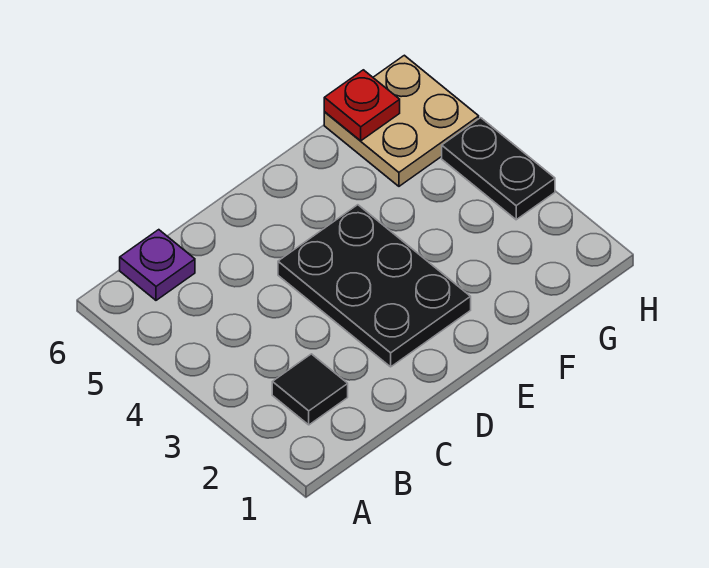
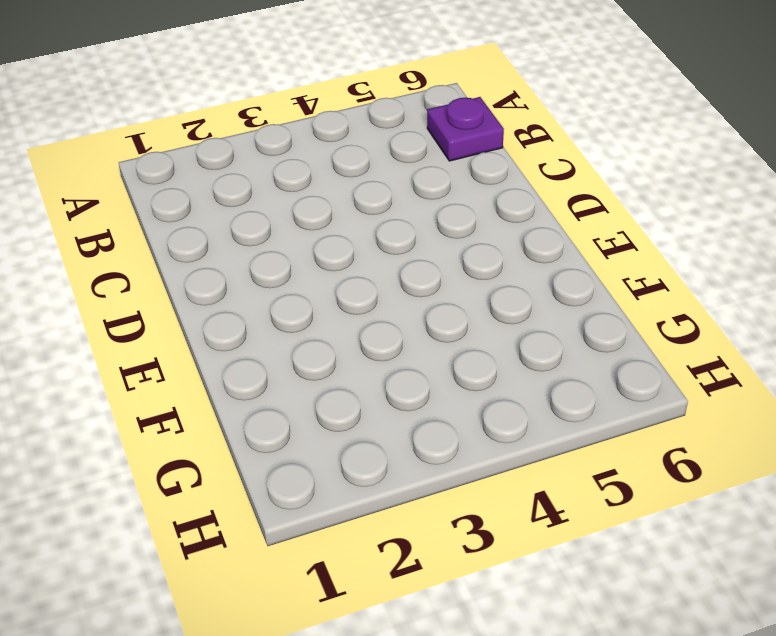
none -> black 1x1 tile [272,354,348,425]
none -> black 2x3 plate [278,205,471,367]

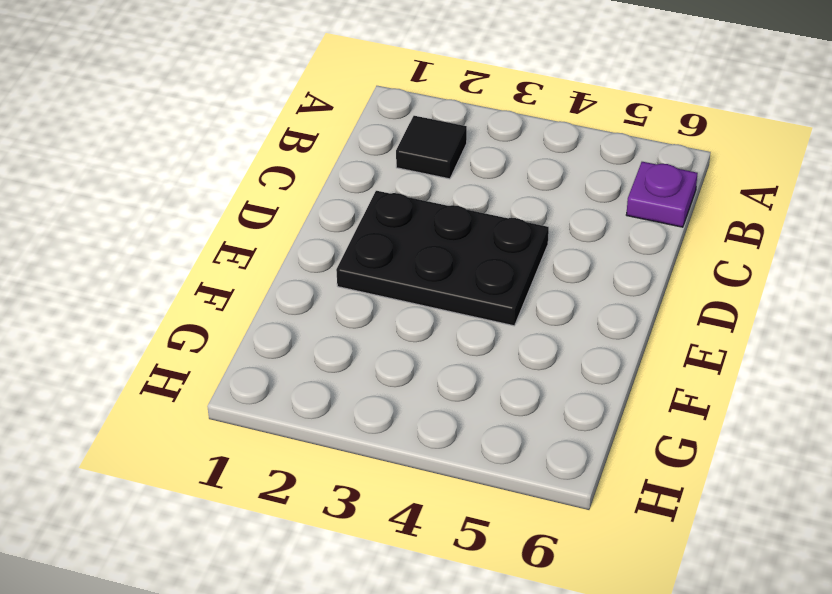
none -> tan 2x2 plate [324,55,479,186]
none -> black 1x2 plate [442,118,555,220]

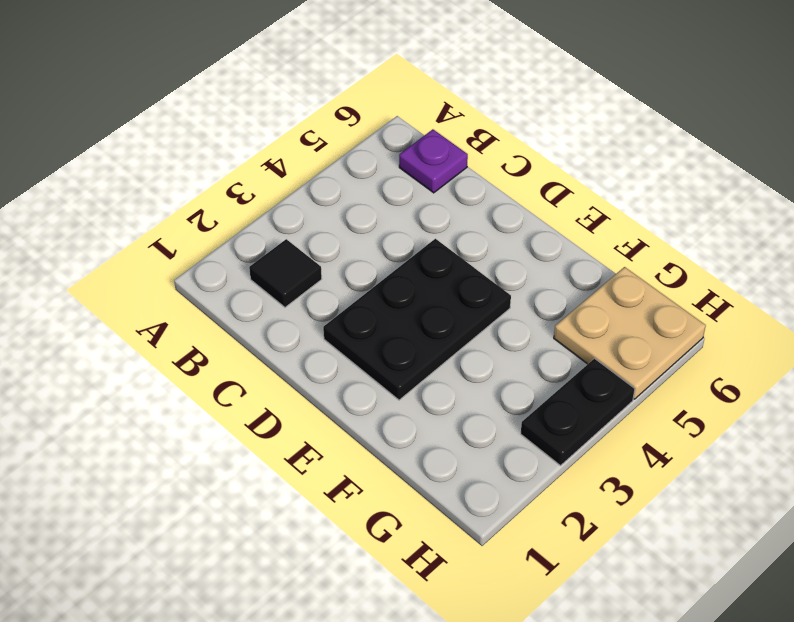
none -> red 1x1 plate [324,70,400,141]

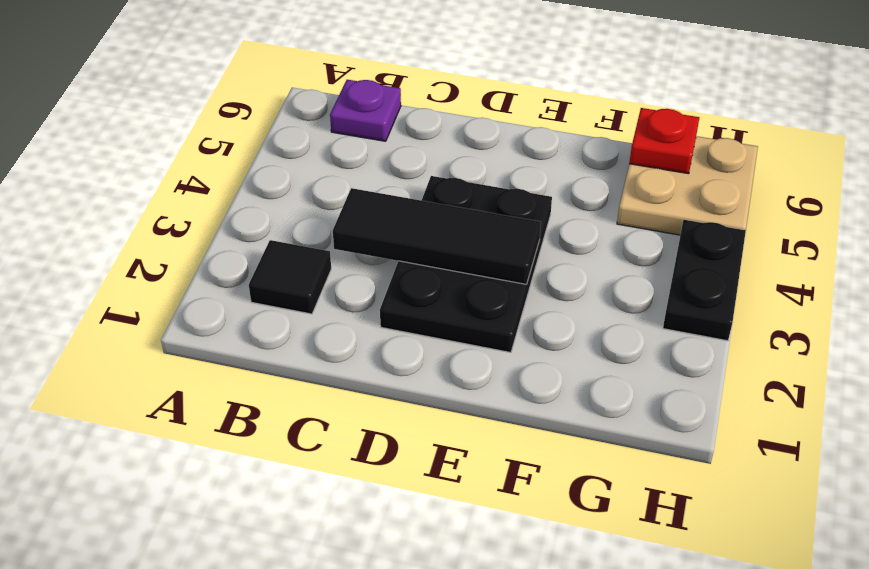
black 1x3 tile [333,188,541,284] -> none

